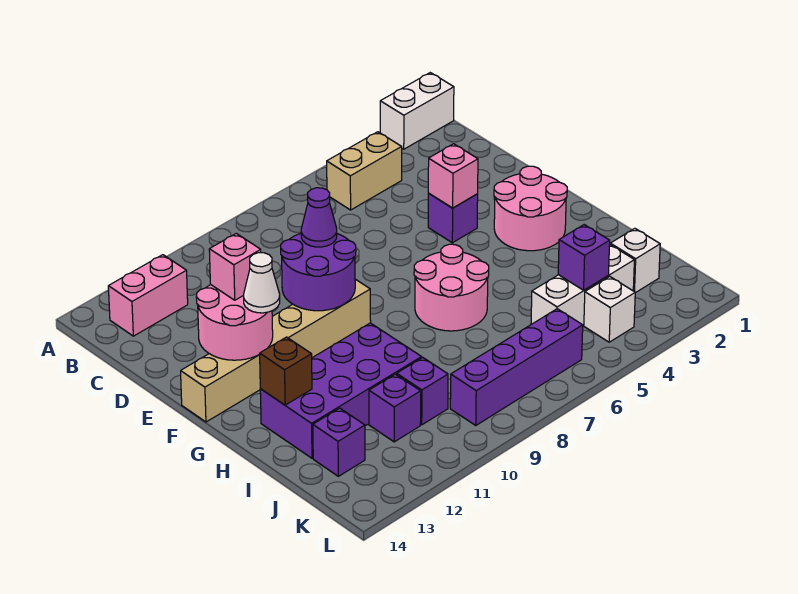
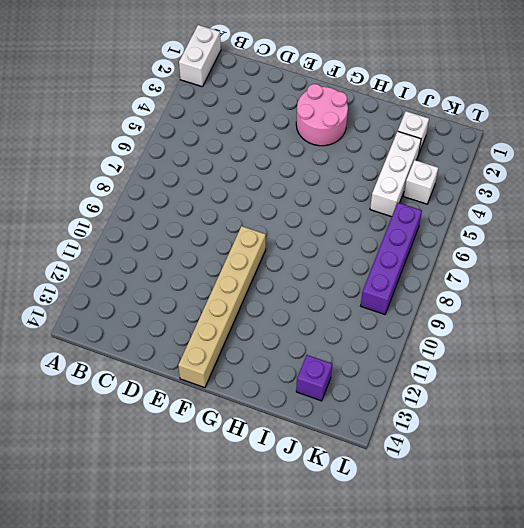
none -> tan 1x2 brick [327,132,402,210]
none -> pink 1x2 brick [108,255,188,336]
none -> purple 1x1 brick [428,194,478,243]

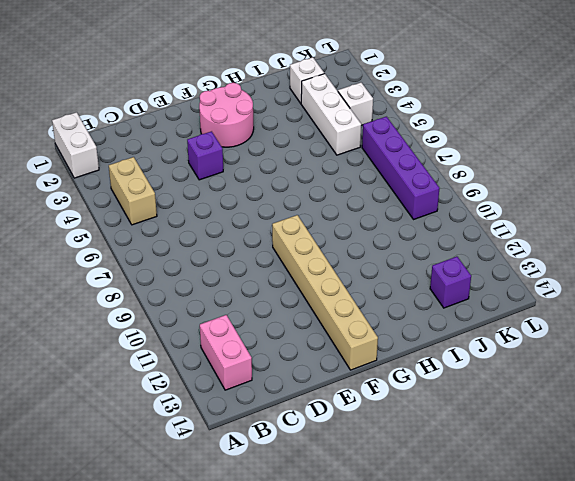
none -> pink 2x2 round brick [414,244,489,331]
none -> purple 2x4 brick [260,323,422,458]
none -> purple 1x1 brick [397,358,448,425]

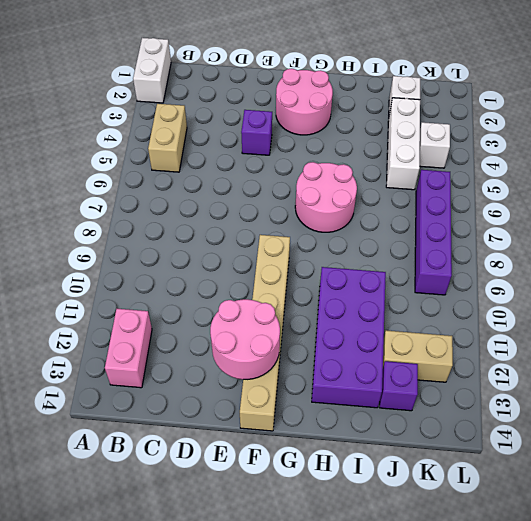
tan 1x2 brick [383,330,453,382] -> none
none -> purple 1x1 brick [397,358,448,425]
none -> purple 1x1 brick [369,374,421,442]
none -> pink 1x1 brick [428,144,478,208]

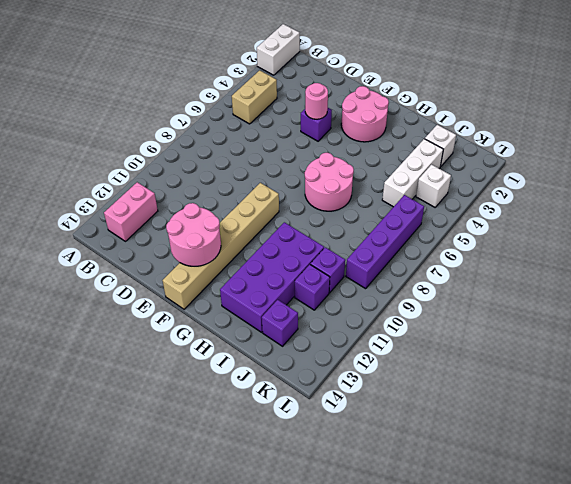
pink 1x1 round brick [305,83,328,119] -> pink 1x1 brick [428,144,478,208]
none -> purple 2x2 round brick [281,233,356,311]
none -> brown 1x1 brick [259,337,312,405]
none -> purple 1x1 brick [558,225,610,290]

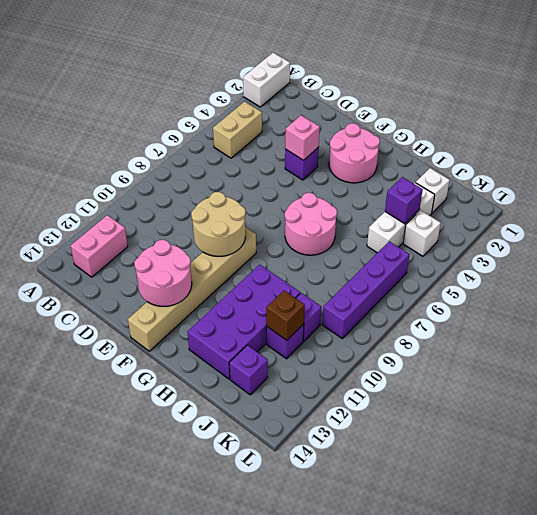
tan 2x2 round brick [191,192,246,256] -> purple 2x2 round brick [281,233,356,311]
brown 1x1 brick [266,291,305,340] -> brown 1x1 brick moved to [259,337,312,405]
none -> purple 1x1 cone [301,188,337,247]
none -> pink 1x1 brick [209,233,261,300]
none -> white 1x1 cone [244,253,280,313]

